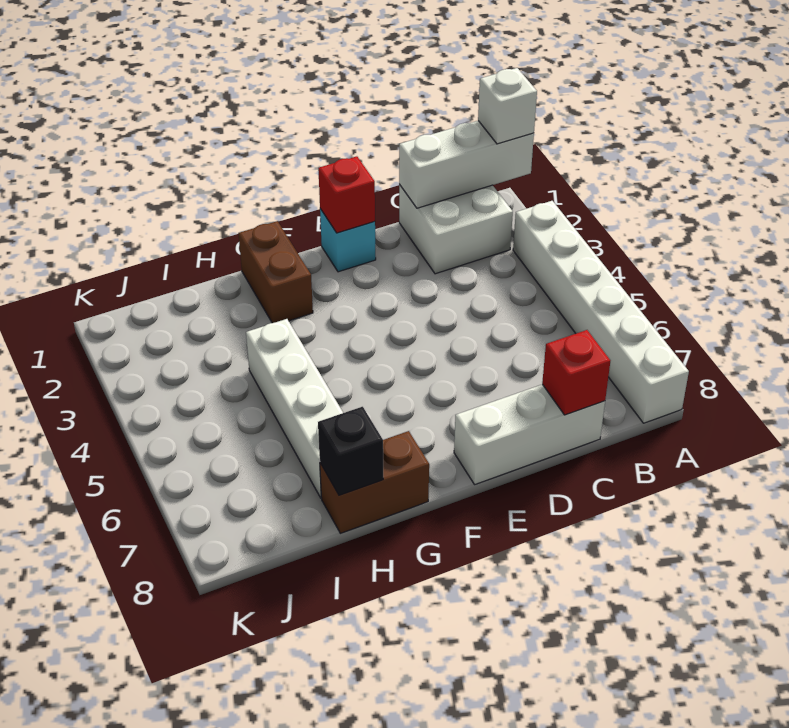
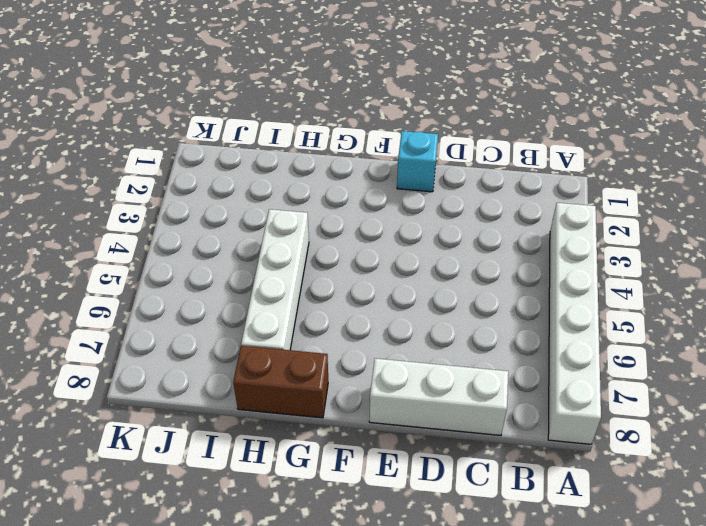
none -> white 2x2 brick [399,184,513,274]
none -> brown 1x2 brick [239,221,313,323]
none -> white 1x3 brick [399,121,534,208]

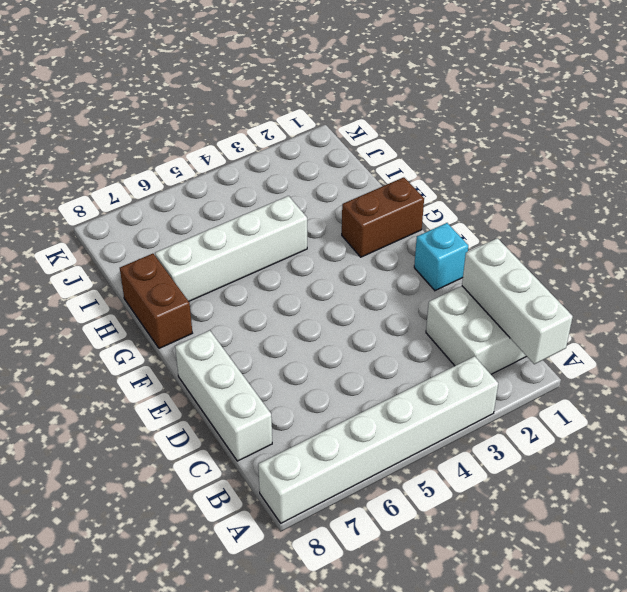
none -> red 1x1 brick [542,330,610,415]
none -> red 1x1 brick [318,156,375,233]
none -> black 1x1 brick [318,407,383,495]

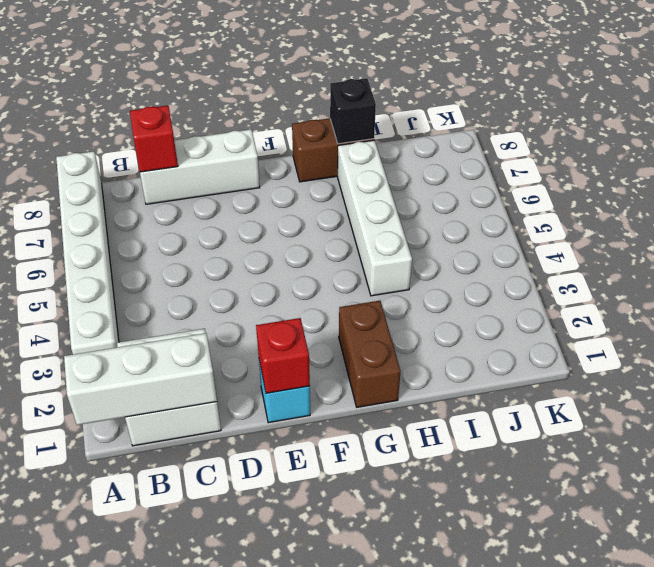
none -> white 1x1 brick [478,68,537,144]

